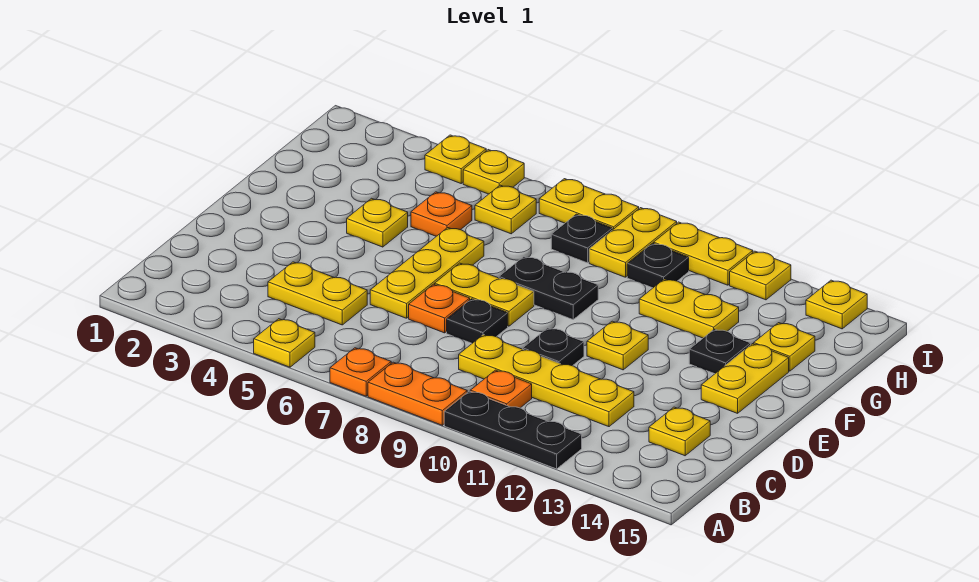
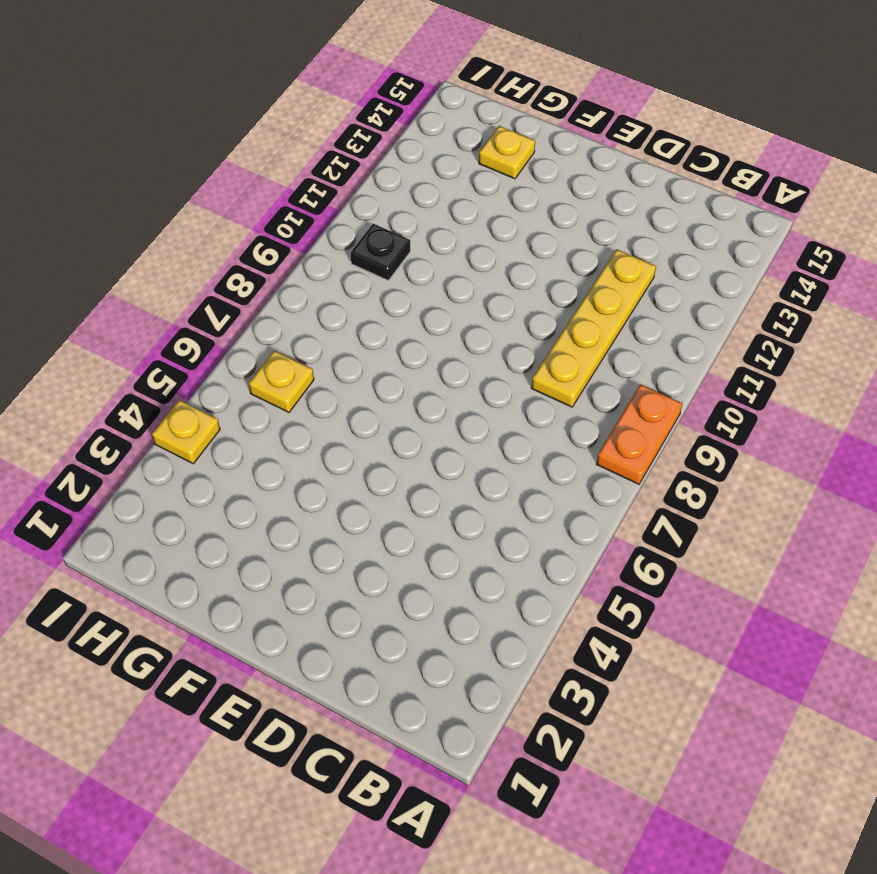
none -> yellow 1x1 plate [254,319,315,367]
none -> orange 1x1 plate [330,348,391,396]
none -> black 1x3 plate [444,391,582,469]
none -> orange 1x1 plate [470,370,532,408]

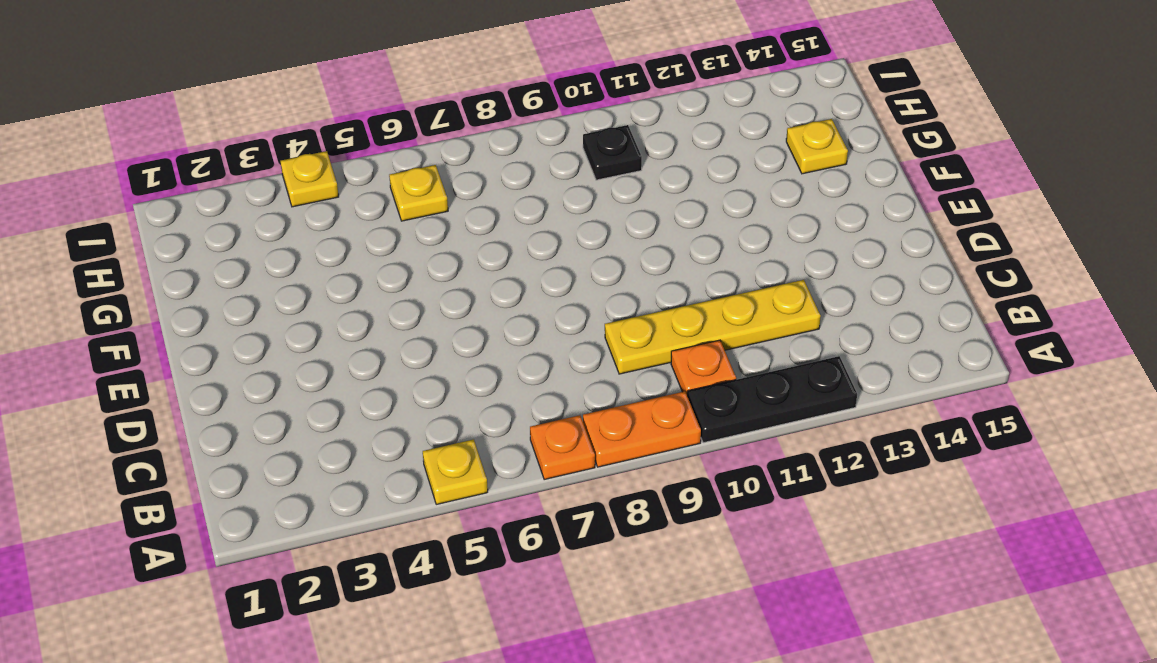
none -> yellow 1x2 plate [268,262,367,325]
none -> yellow 1x1 plate [649,407,710,456]
none -> yellow 1x3 plate [370,228,484,318]
none -> orange 1x1 plate [409,284,470,333]

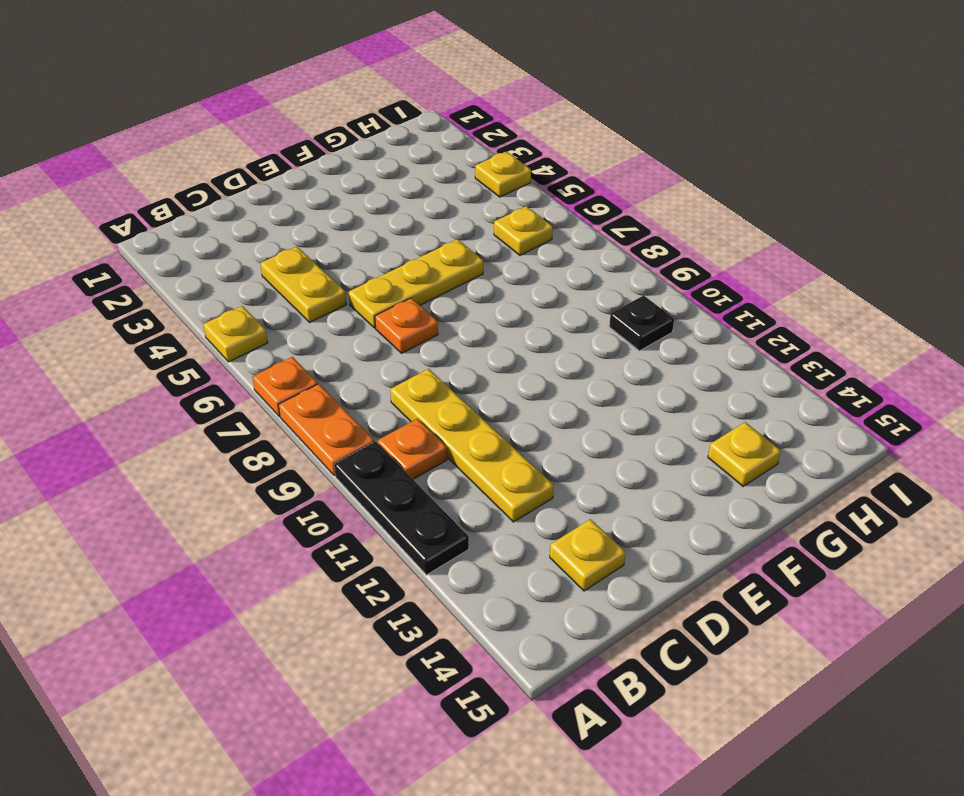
none -> black 1x1 plate [447,299,508,343]
none -> black 1x1 plate [523,328,584,366]
none -> yellow 1x2 plate [435,263,534,326]
none -> yellow 1x1 plate [587,321,648,370]

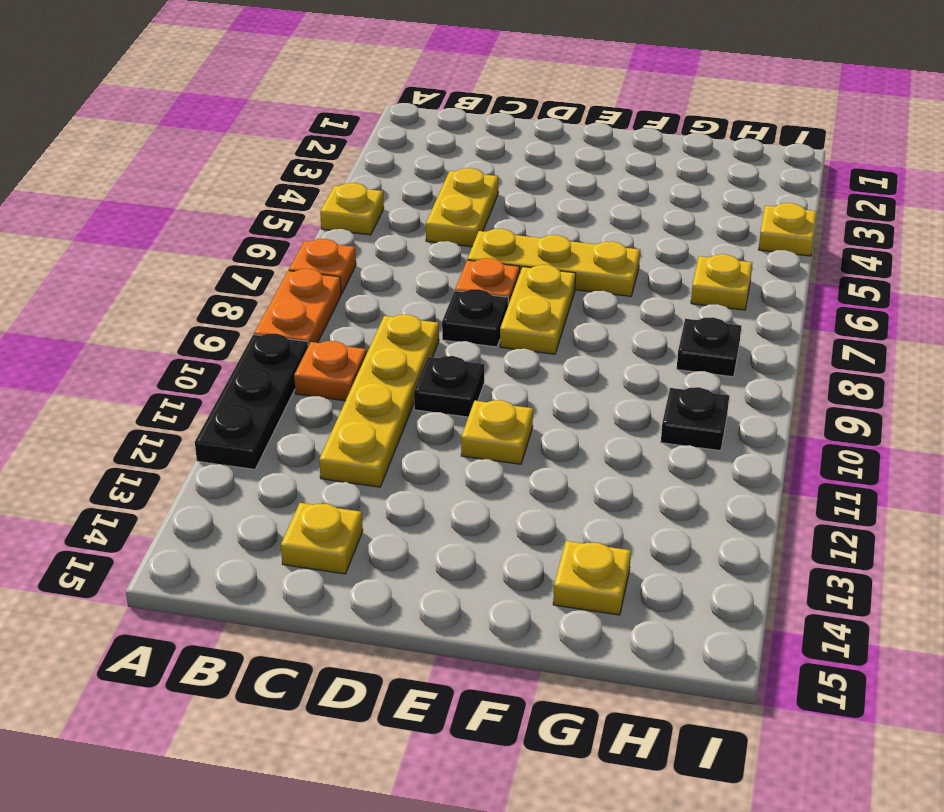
none -> yellow 1x2 plate [701,344,789,413]
none -> yellow 1x1 plate [347,198,408,247]
none -> black 1x2 plate [499,257,598,320]
none -> black 1x1 plate [689,329,751,374]

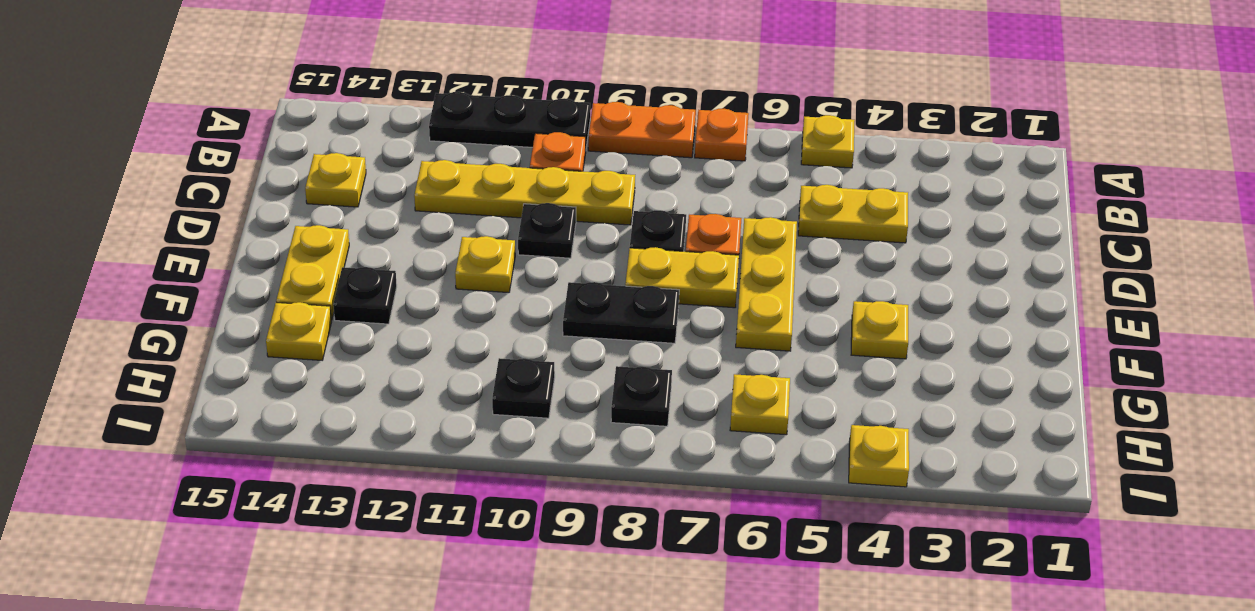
none -> orange 1x1 plate [411,192,472,236]
none -> yellow 1x2 plate [639,279,739,338]
none -> yellow 1x2 plate [589,208,677,277]
none -> yellow 1x1 plate [463,150,524,194]

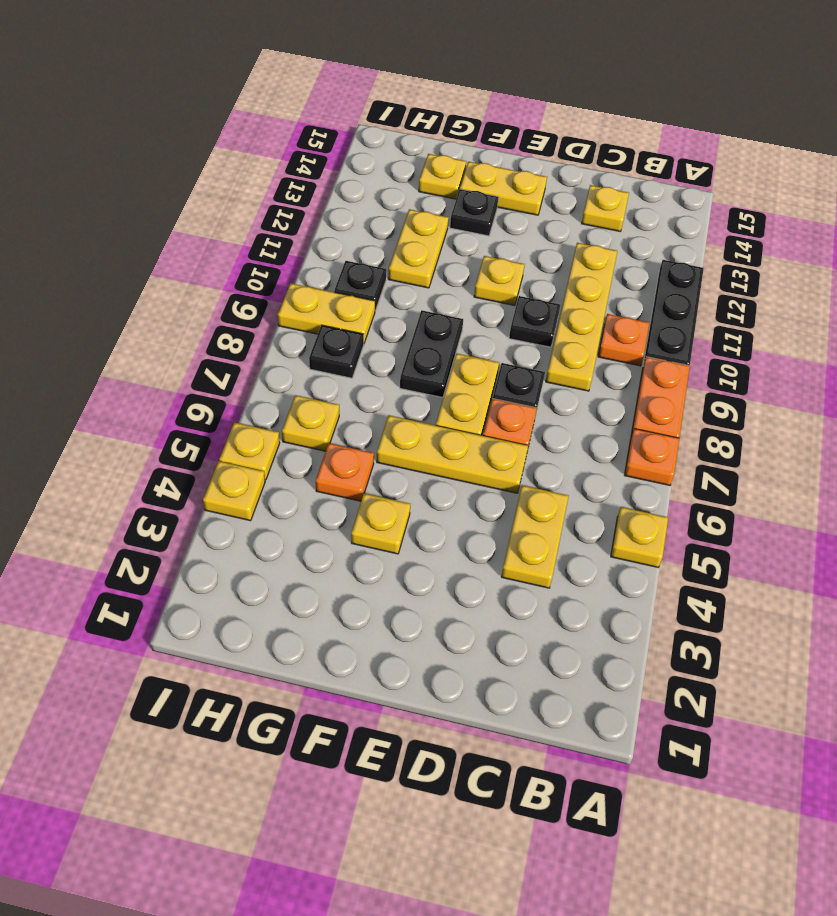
none -> yellow 1x2 plate [539,179,639,230]
none -> yellow 1x2 plate [654,222,753,285]
none -> yellow 1x1 plate [730,251,791,300]
none -> yellow 1x1 plate [806,280,867,329]

